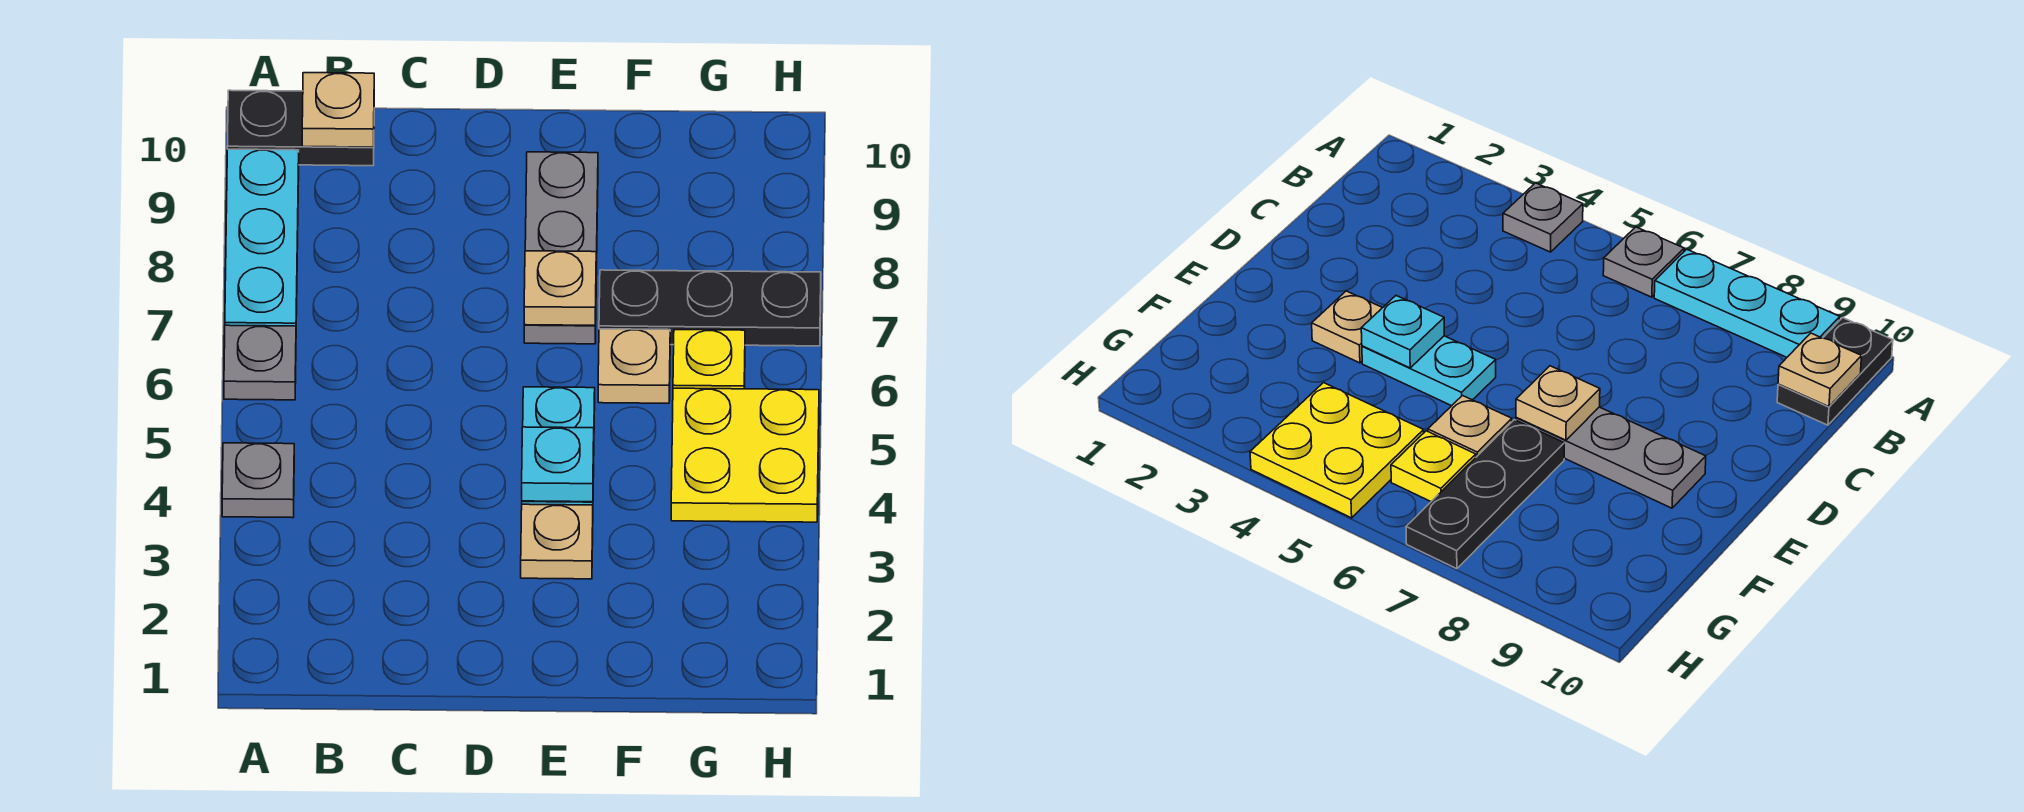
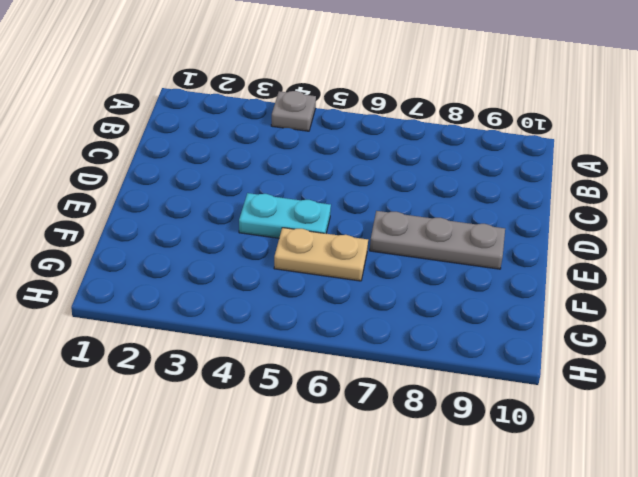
tan 1x2 plate [274,228,368,281] -> tan 1x1 plate [598,329,670,403]
none -> grey 1x1 plate [224,325,296,400]
none -> cyan 1x3 plate [225,149,299,326]
none -> black 1x2 plate [227,90,374,166]

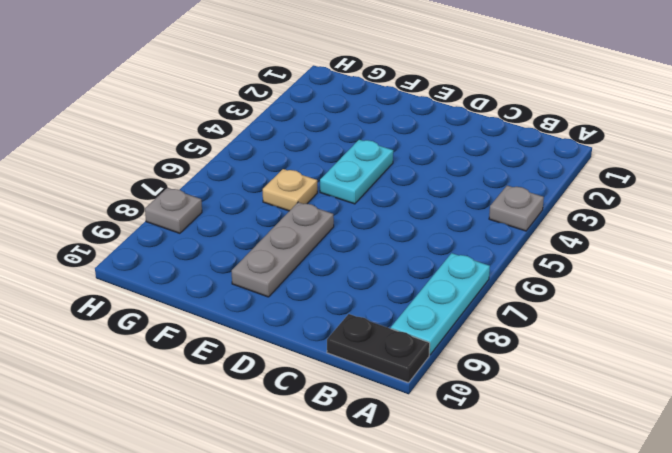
grey 1x1 plate [145,188,202,233] -> grey 1x1 plate moved to [224,325,296,400]
none -> tan 1x1 plate [521,504,593,579]
none -> black 1x3 plate [599,270,821,346]
none -> yellow 2x2 plate [671,388,819,522]

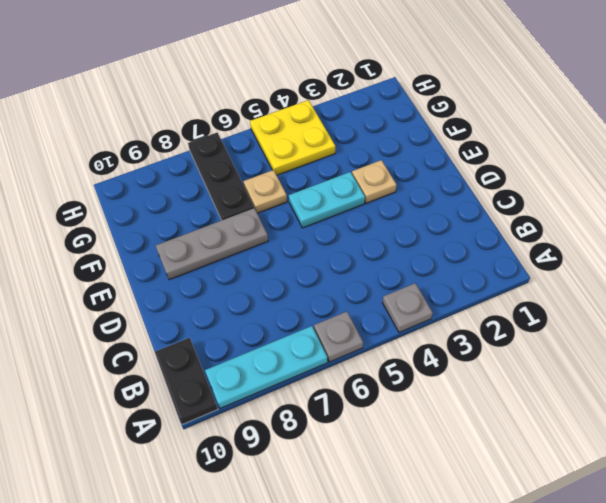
none -> yellow 1x1 plate [673,330,745,389]
none -> tan 1x1 plate [302,73,374,147]
none -> cyan 1x1 plate [522,427,594,502]

